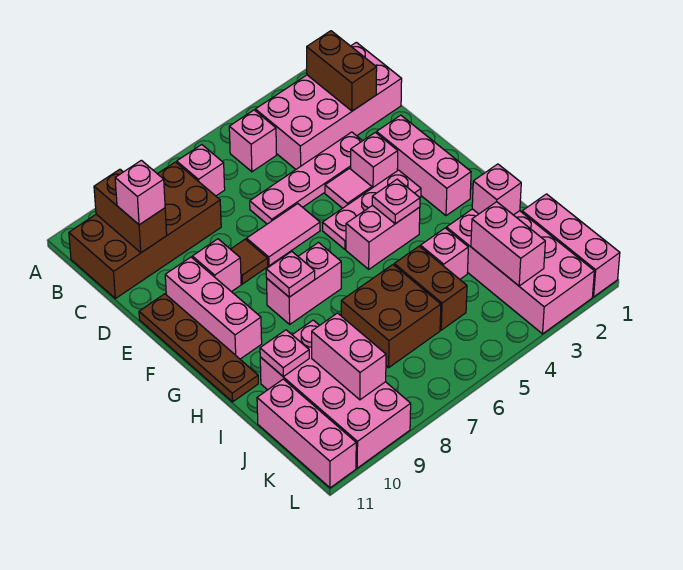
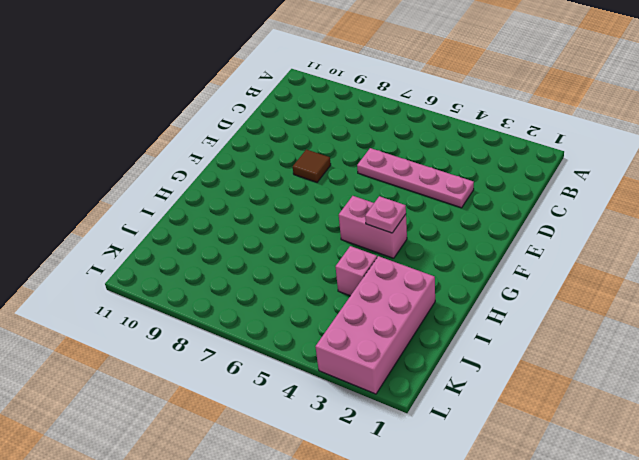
none -> pink 2x4 brick [255,42,402,169]
none -> pink 1x1 brick [229,110,277,172]
none -> pink 1x1 brick [177,145,225,196]
none -> brown 2x4 brick [69,162,221,299]

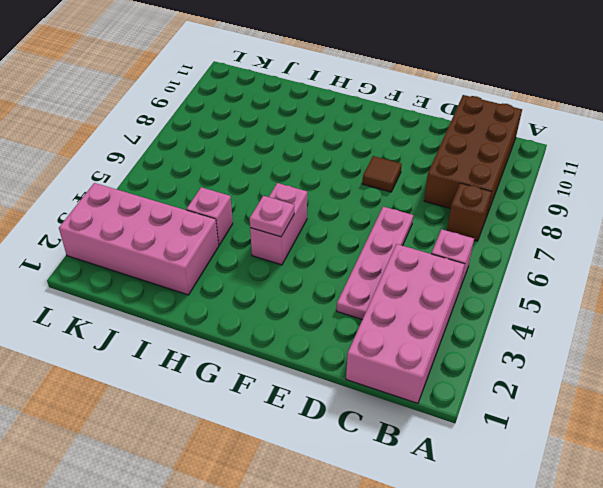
brown 1x1 brick [447,183,492,241] -> pink 1x1 brick [177,145,225,196]
none -> pink 1x3 brick [377,115,471,216]
none -> pink 1x1 brick [351,132,398,188]
none -> pink 1x1 tile [325,169,372,208]
none -> pink 1x2 tile [247,204,320,266]

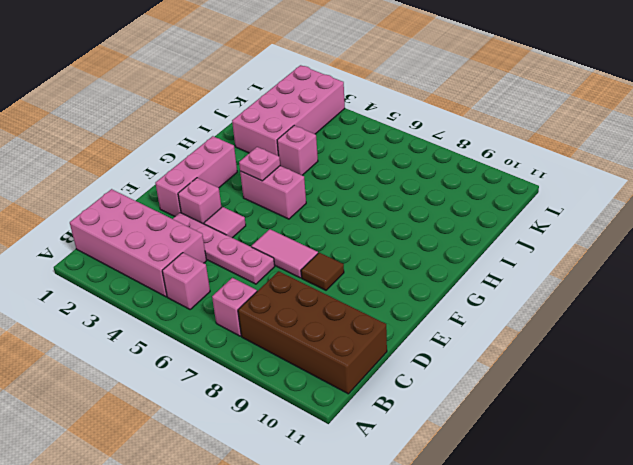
none -> pink 1x1 brick [192,239,241,292]
none -> pink 1x3 brick [165,257,262,359]
none -> brown 1x4 plate [139,294,258,402]
none -> pink 1x3 plate [322,170,421,249]

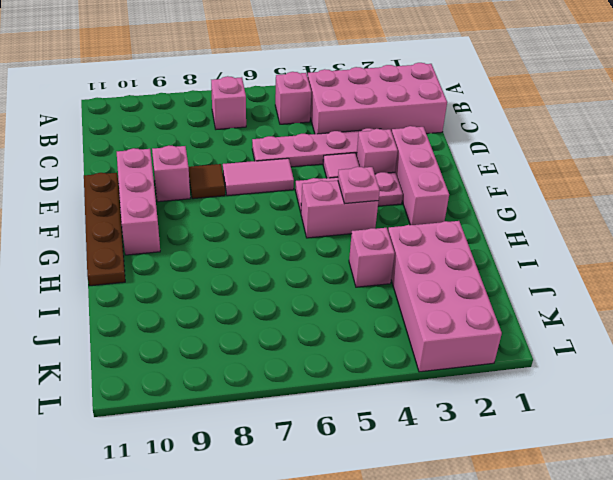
none -> brown 2x4 brick [69,162,221,299]
none -> pink 1x2 brick [267,243,341,324]
none -> brown 1x2 brick [394,246,467,330]
none -> brown 2x2 brick [341,265,441,367]

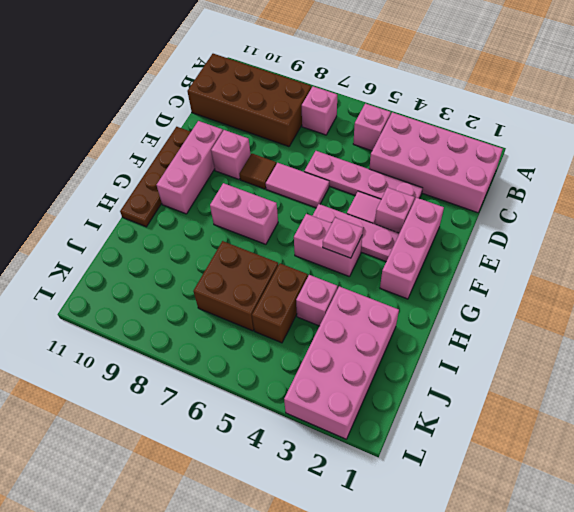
none -> pink 2x4 brick [260,320,411,468]
none -> pink 1x3 brick [522,194,620,297]
none -> pink 1x3 brick [257,379,356,488]
none -> brown 1x2 brick [307,31,377,111]

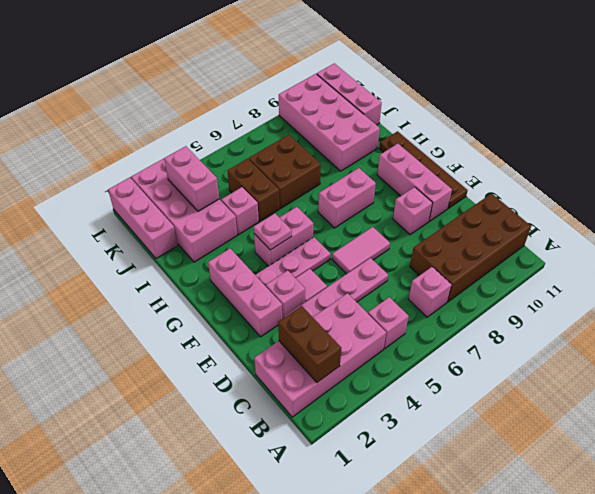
none -> brown 1x1 tile [231,239,268,284]
none -> brown 1x2 brick [94,169,167,253]
none -> pink 1x1 plate [266,252,315,297]
none -> pink 1x1 brick [472,164,521,215]

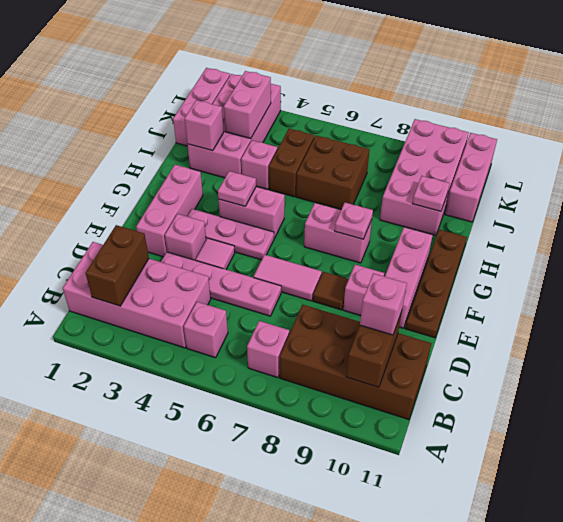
none -> pink 1x2 brick [312,313,386,400]

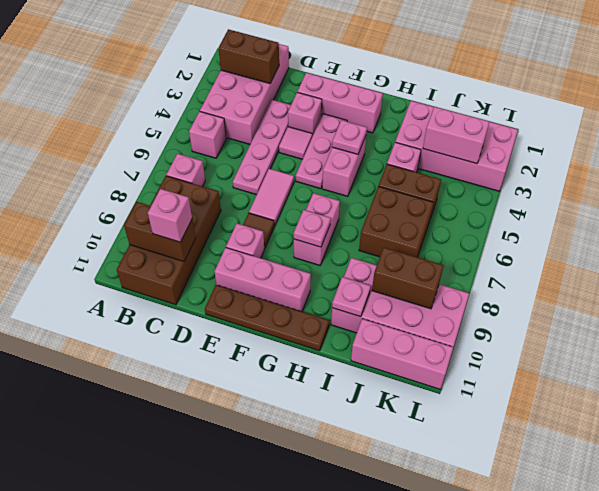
brown 1x2 brick [372,247,444,309] -> pink 1x2 brick [312,313,386,400]
none -> pink 1x3 brick [522,194,620,297]
none -> pink 1x1 brick [472,164,521,215]

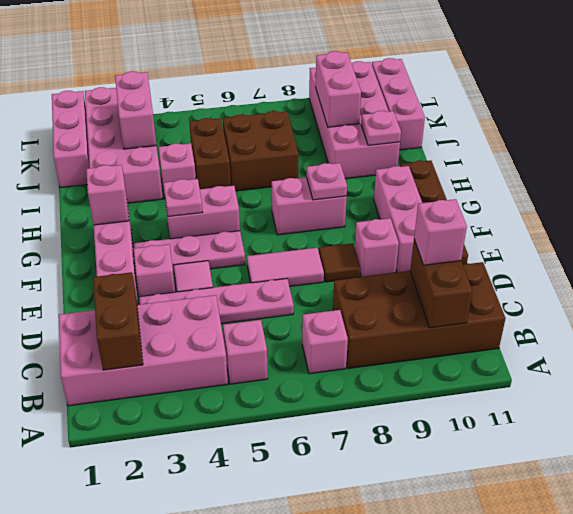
pink 1x1 brick [86,165,129,225] -> pink 1x1 brick moved to [472,164,521,215]

